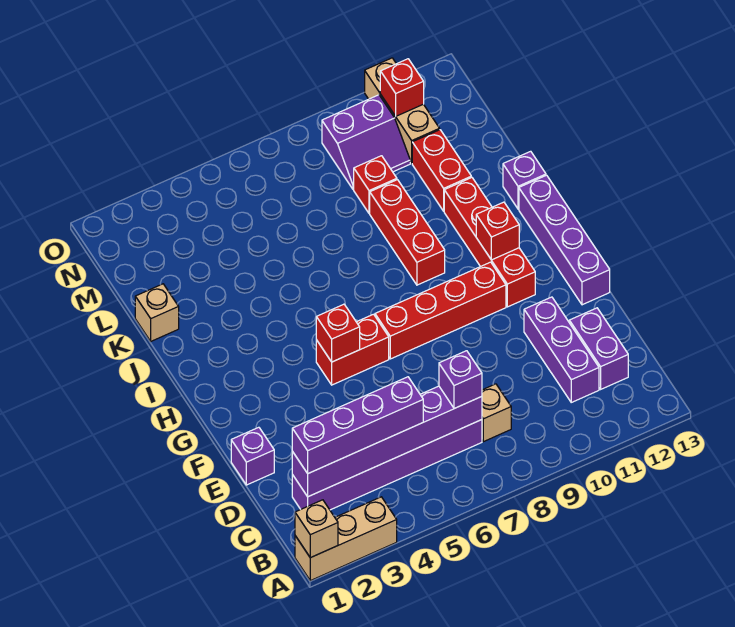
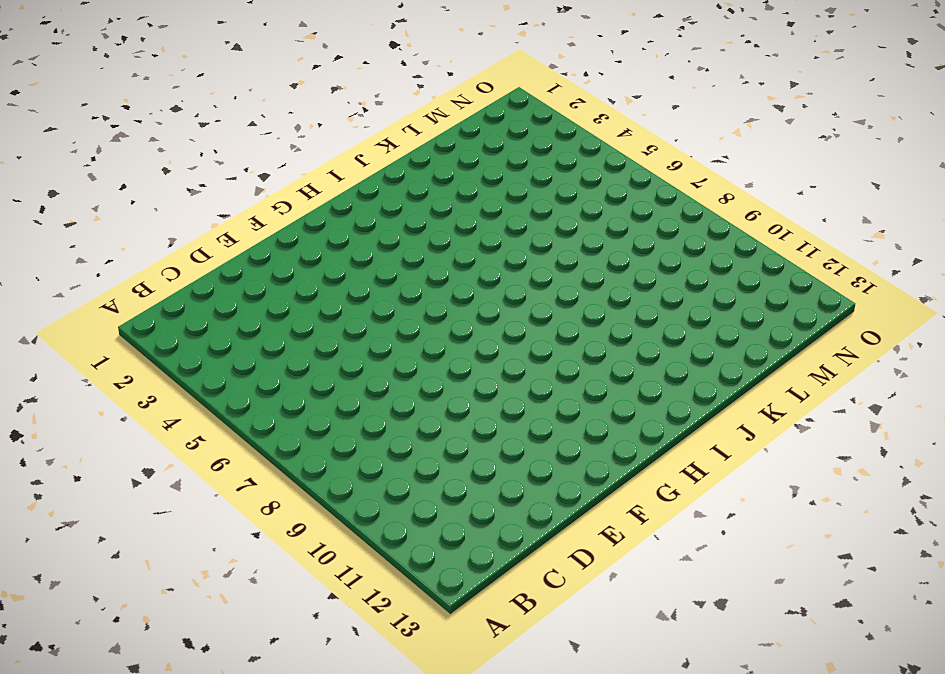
none -> tan 1x3 brick [295,497,397,581]
none -> purple 1x6 brick [292,420,482,510]
none -> tan 1x1 brick [482,384,511,442]

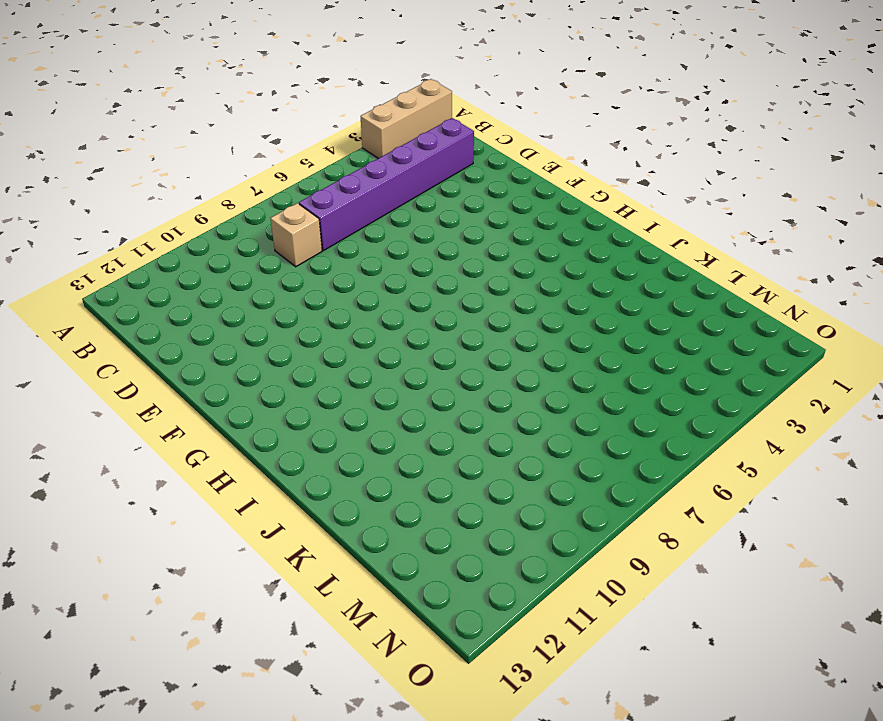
none -> purple 1x3 brick [524,297,599,402]
none -> purple 1x2 brick [569,308,628,389]
none -> purple 1x1 brick [231,427,274,485]

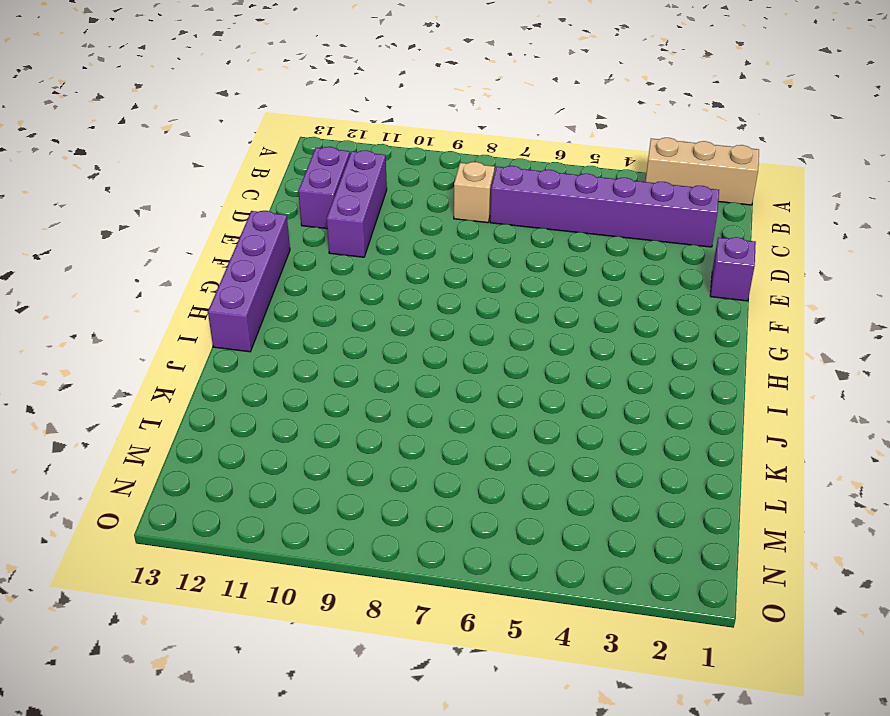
none -> red 1x2 brick [316,314,389,385]
none -> red 1x4 brick [375,262,506,359]
none -> red 1x4 brick [444,177,535,307]

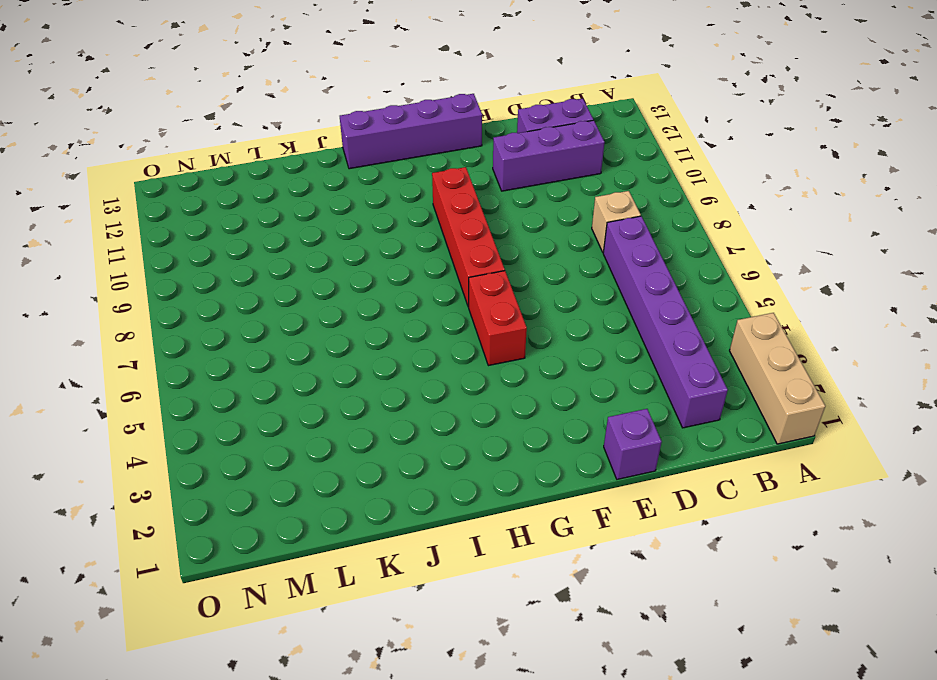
none -> red 1x4 brick [444,177,535,307]
none -> red 1x3 brick [370,180,445,285]
none -> purple 1x1 brick [503,151,546,209]

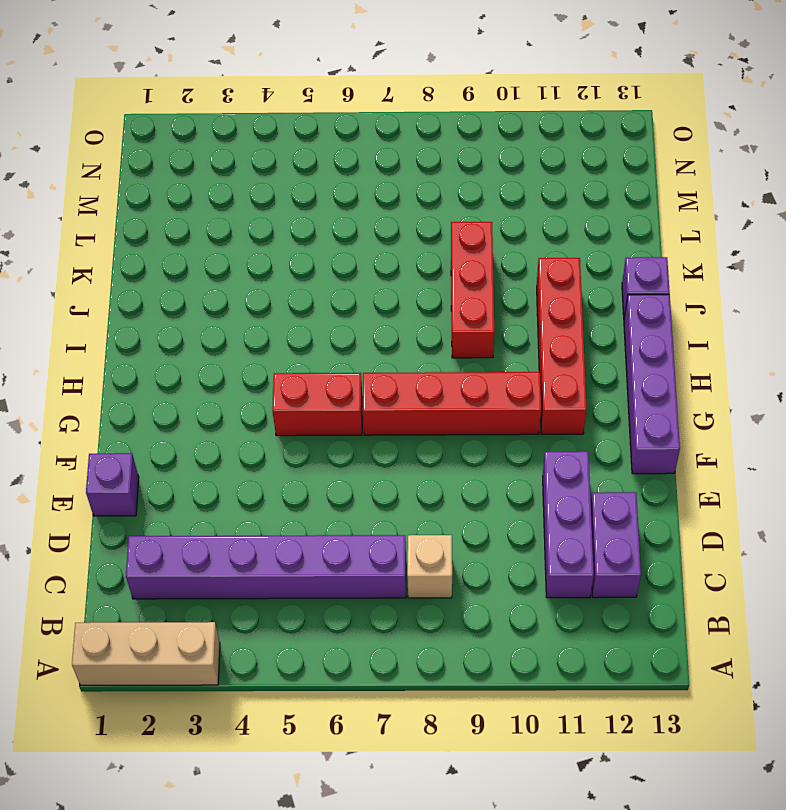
none -> tan 1x1 brick [135,284,179,341]
none -> red 1x2 brick [412,130,471,211]
none -> red 1x1 brick [354,156,397,213]

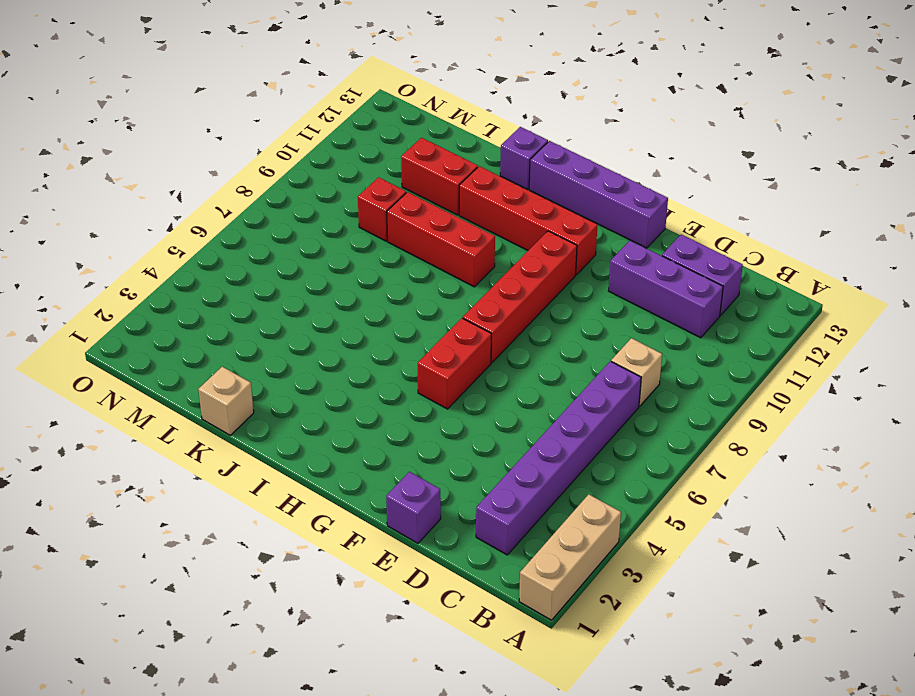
none -> purple 2x2 slope [322,95,410,189]
none -> tan 1x3 brick [365,58,440,163]
none -> tan 1x1 brick [295,500,338,558]

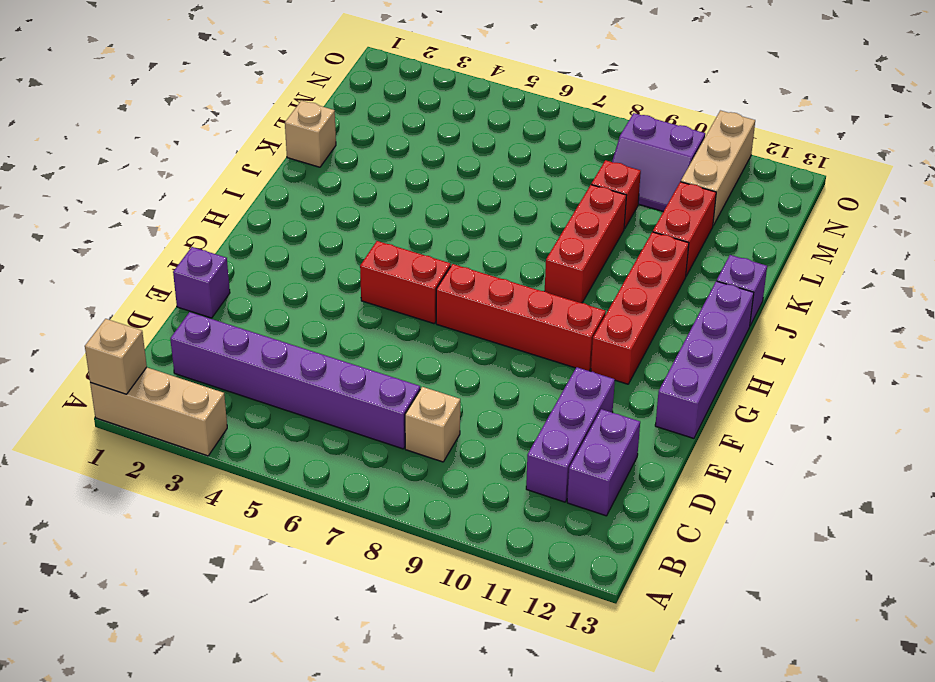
none -> purple 1x6 brick [292,386,482,497]
none -> red 1x1 brick [316,304,360,362]
none -> red 1x1 brick [476,202,519,260]

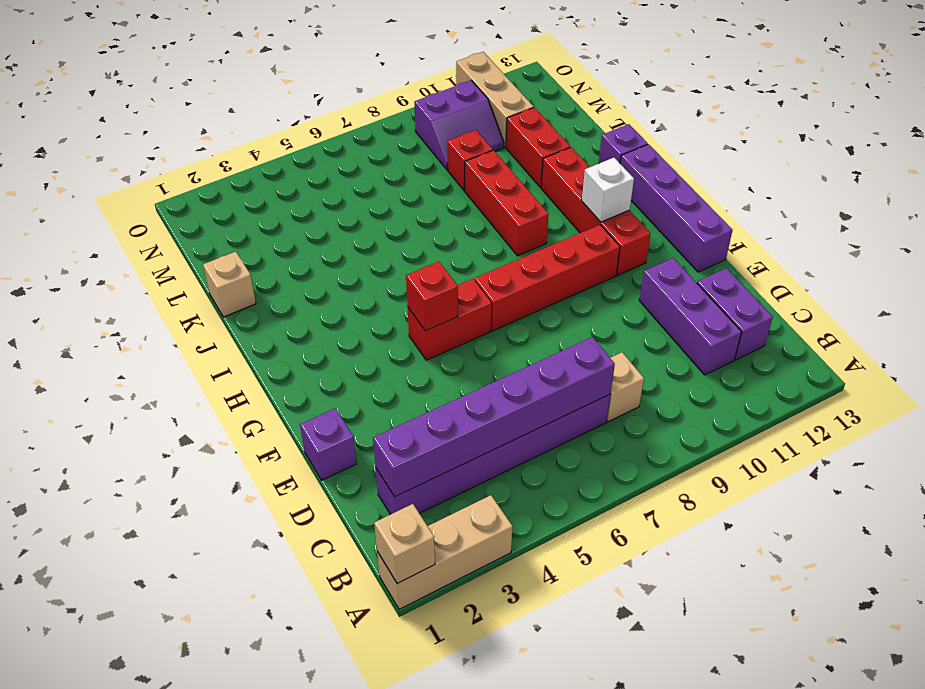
white 1x1 brick [582,158,634,222] -> red 1x1 brick [476,202,519,260]
none -> red 1x1 brick [380,59,424,116]
none -> purple 1x4 brick [292,377,423,473]
none -> purple 1x1 brick [439,351,482,409]

